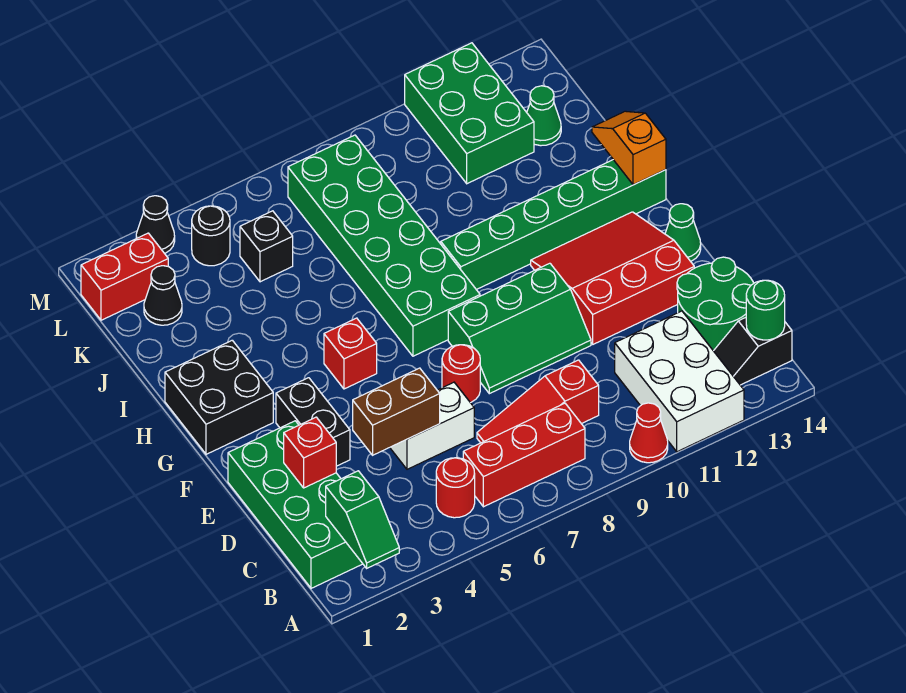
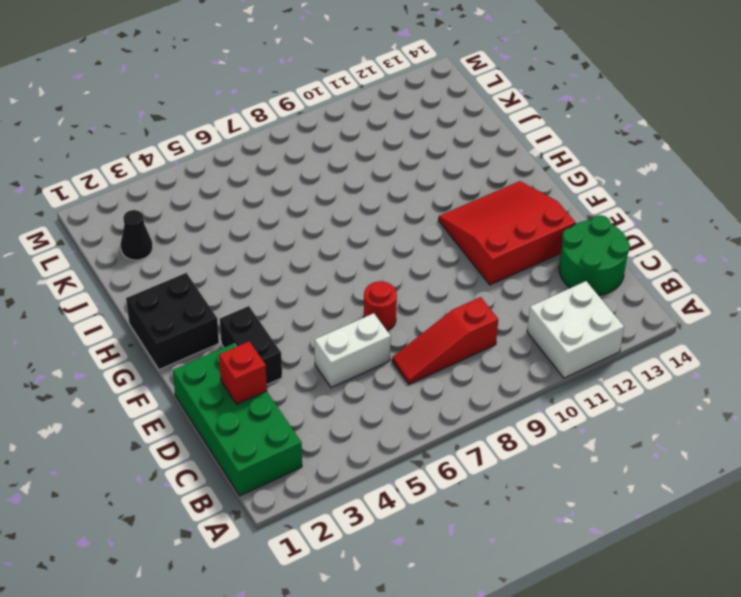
white 2x2 brick [527,281,624,378] -> white 2x3 brick [615,311,744,452]
none -> red 1x1 cone [630,403,668,463]
none -> red 1x1 round brick [436,458,475,518]
none -> red 1x3 brick [463,403,585,507]
none -> black 1x2 slope [714,318,792,385]

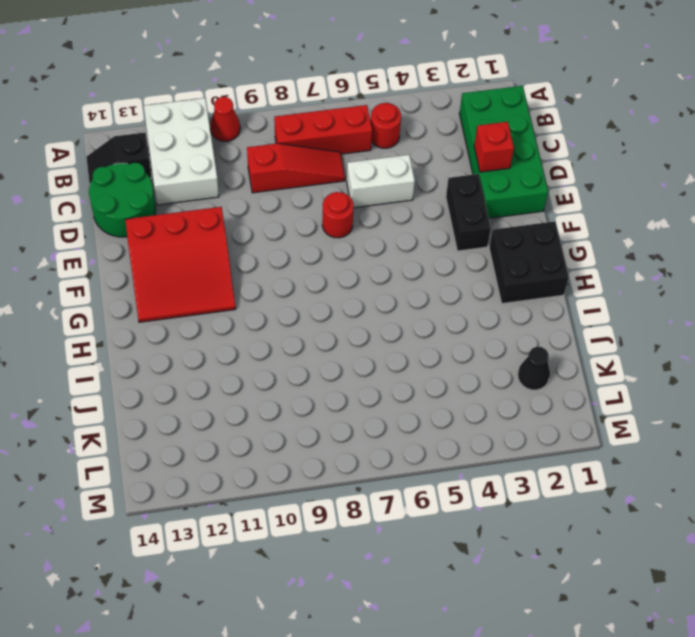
black 1x2 slope [86,133,152,184] -> black 1x2 slope turned to [714,318,792,385]
none -> green 2x3 slope [448,263,591,394]
none -> green 1x1 cone [665,204,701,261]
none -> red 1x1 brick [324,318,377,389]
none -> green 2x6 brick [288,135,480,356]

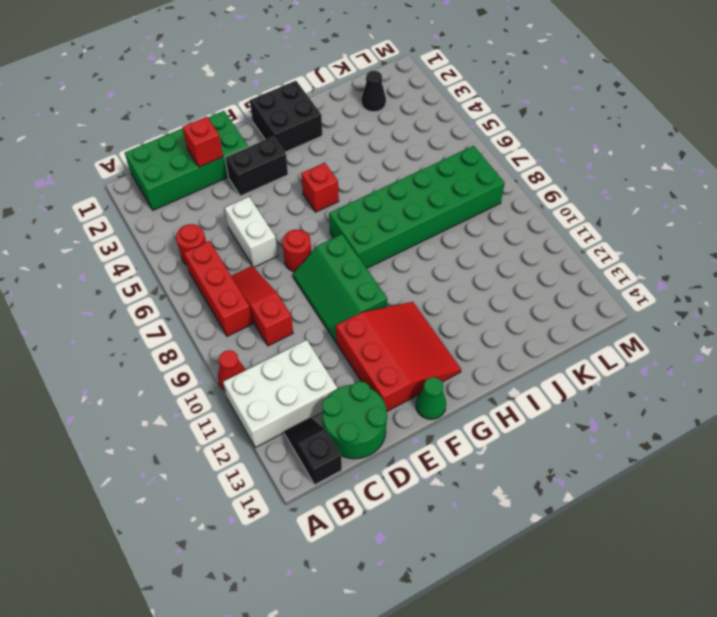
none -> green 1x6 brick [441,160,666,290]
none -> black 1x1 brick [240,211,293,282]
none -> green 2x3 brick [405,43,534,184]
none -> green 1x1 cone [527,86,561,146]

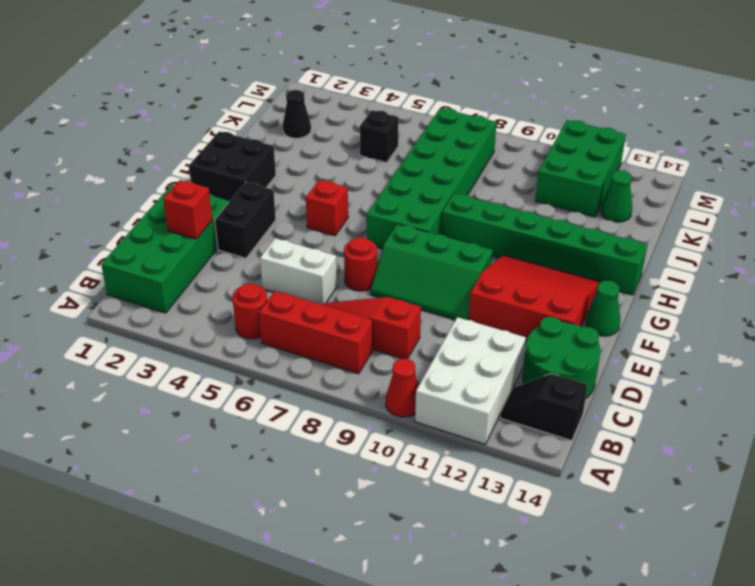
none -> red 1x2 brick [81,233,168,320]
none -> black 1x1 round brick [192,206,230,266]
none -> black 1x1 cone [136,196,175,253]
none -> green 1x2 slope [326,471,399,568]

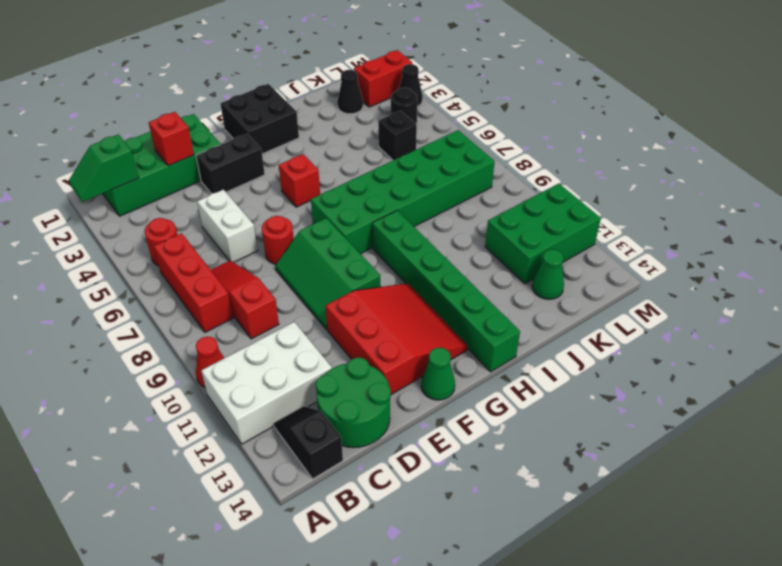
red 1x2 brick [354,50,412,107] -> red 1x2 brick turned to [81,233,168,320]
none -> green 1x1 round brick [746,280,785,340]
none -> brown 1x2 brick [353,368,440,455]
none -> orange 1x2 slope [592,111,666,185]

